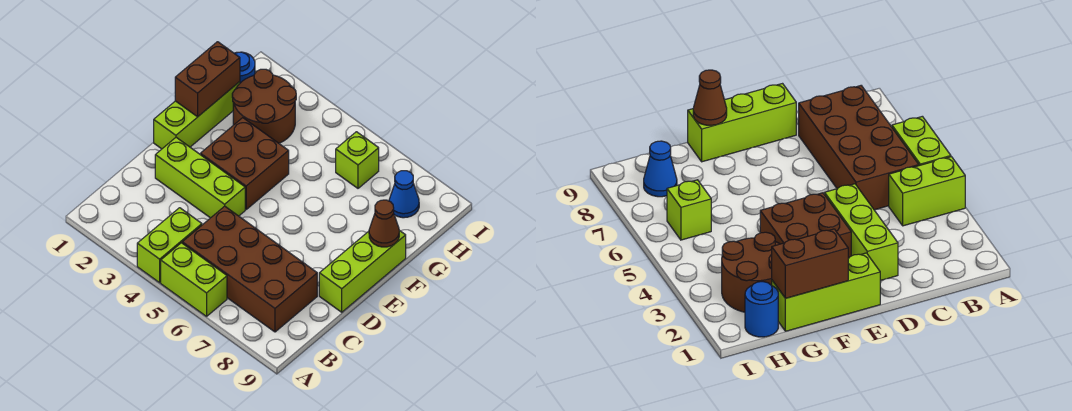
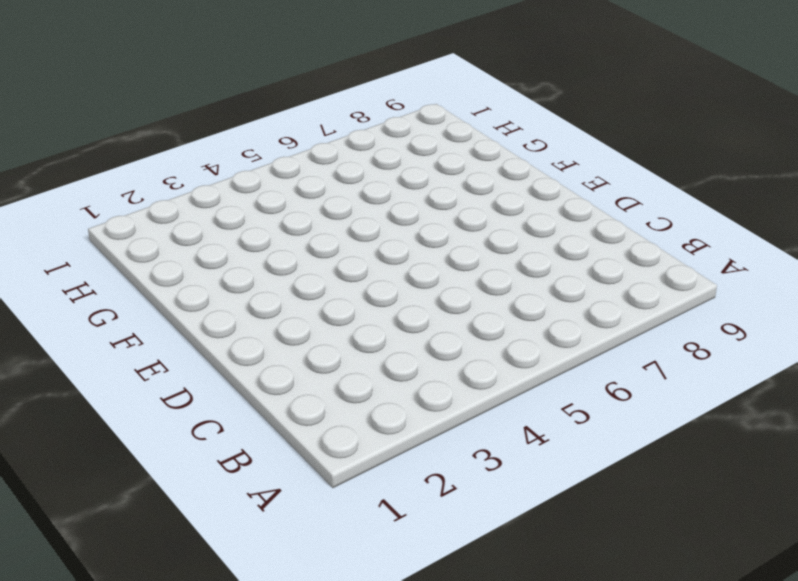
none -> lime 1x2 brick [137,208,202,283]
none -> lime 1x2 brick [161,243,227,316]
none -> brown 2x4 brick [182,206,317,332]

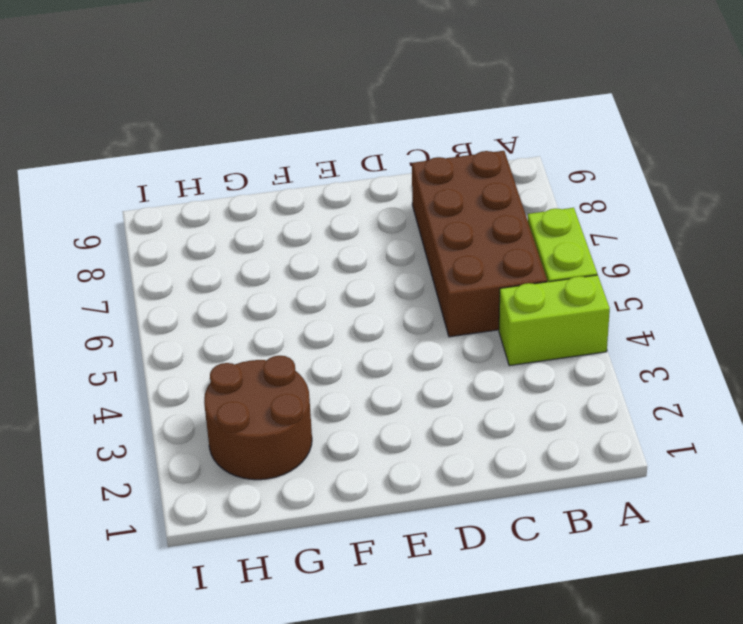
none -> lime 1x3 brick [155,137,245,218]
none -> lime 1x3 brick [319,230,406,312]
none -> lime 1x3 brick [154,82,240,149]

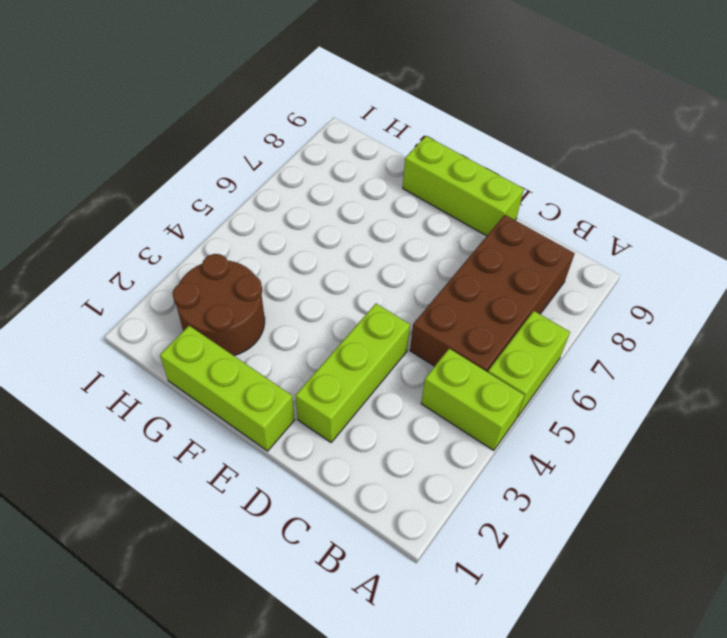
none -> brown 2x2 brick [201,118,289,209]
none -> blue 1x1 round brick [234,52,255,83]
none -> lime 1x1 brick [336,132,379,188]

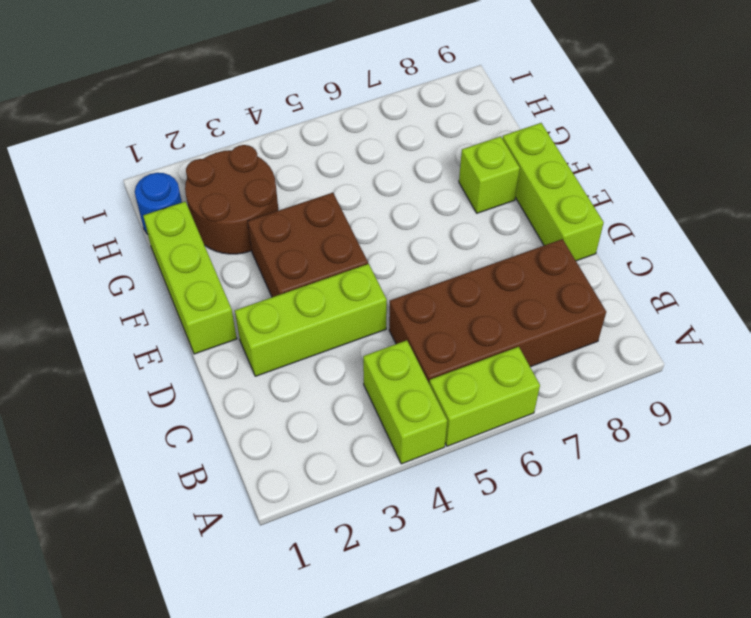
lime 1x1 brick [459,136,520,213] -> lime 1x1 brick moved to [336,132,379,188]
none -> blue 1x1 cone [389,171,419,218]
none -> brown 1x2 brick [175,42,240,117]
none -> brown 1x1 cone [369,200,399,247]

